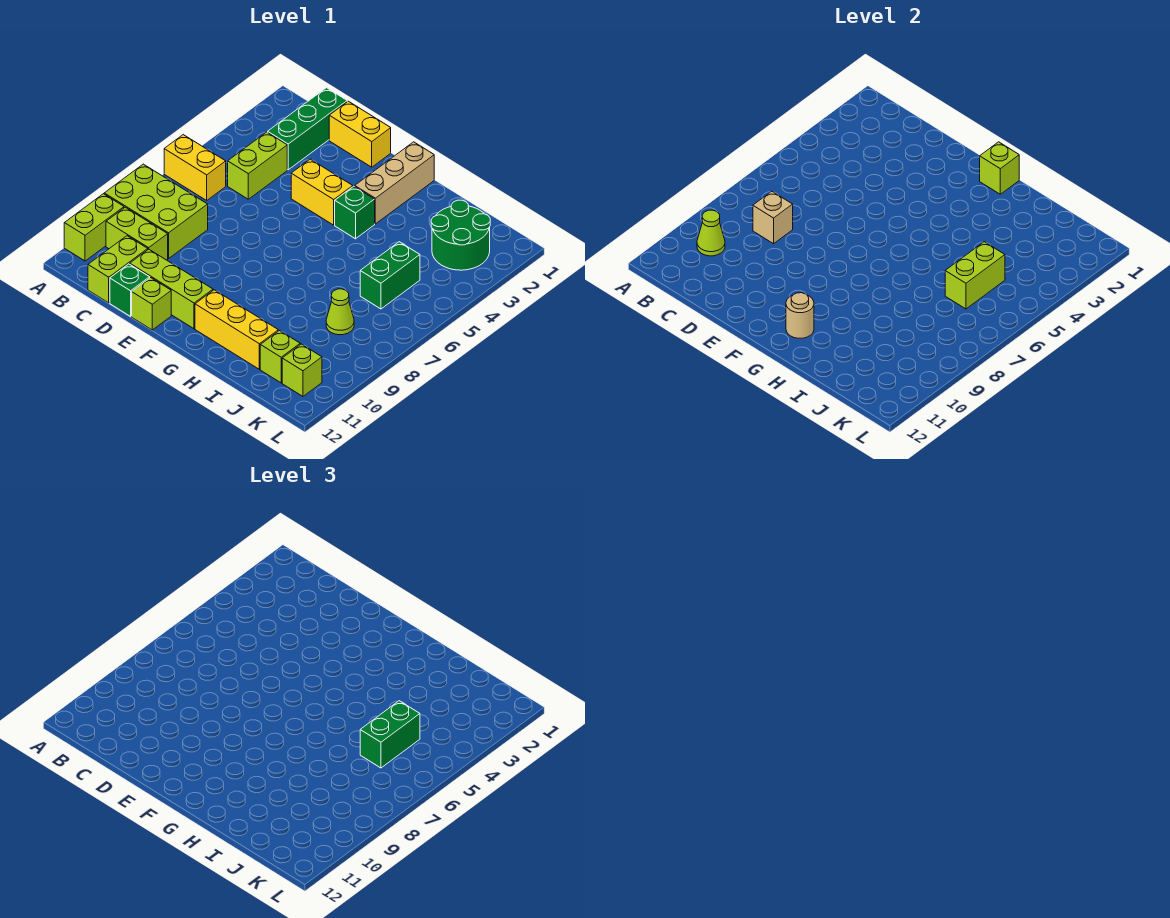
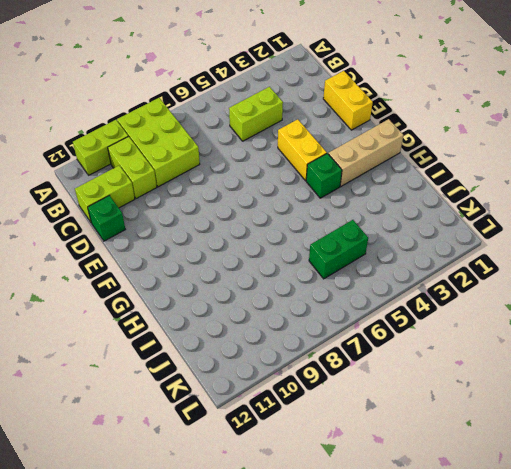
none -> yellow 1x2 brick [164,135,226,200]
none -> green 1x3 brick [268,88,347,170]
none -> lime 1x3 brick [130,249,213,329]

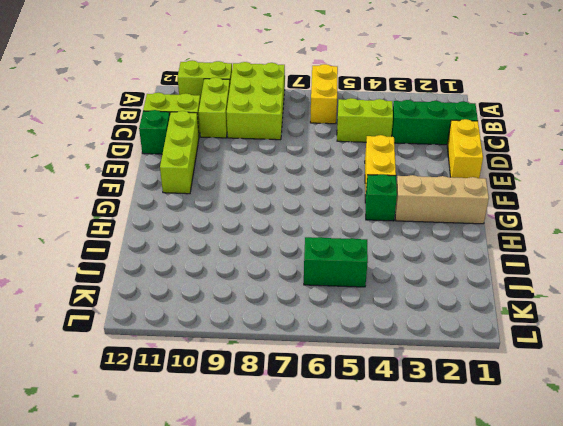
none -> lime 1x1 brick [132,278,171,330]
none -> yellow 1x3 brick [195,290,278,369]
none -> green 2x2 round brick [431,200,490,270]

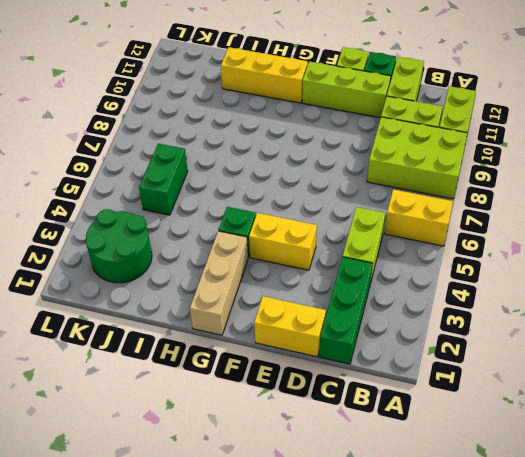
none -> lime 1x1 cone [326,289,354,335]
none -> lime 1x1 brick [260,331,300,383]
none -> lime 1x1 brick [282,344,322,396]

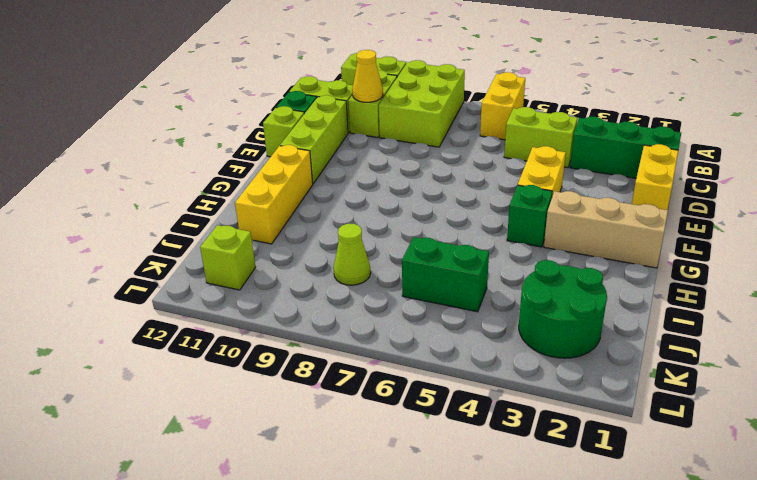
yellow 1x1 cone [352,50,383,102] -> none
none -> lime 1x1 brick [260,331,300,383]
none -> lime 1x1 cone [697,210,725,256]
none -> tan 1x1 brick [753,191,793,244]

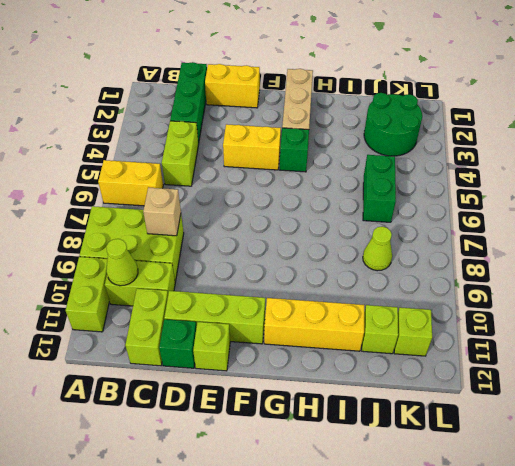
none -> lime 1x1 brick [980,142,1019,194]
none -> tan 1x1 round brick [786,293,814,338]
none -> lime 1x2 brick [945,242,1005,309]

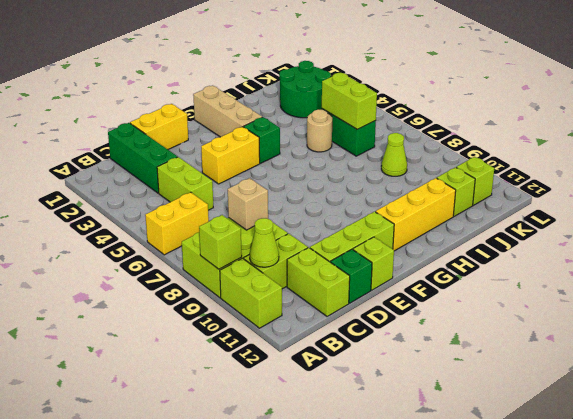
lime 1x1 brick [199,215,242,269] -> lime 1x1 brick moved to [980,142,1019,194]
tan 1x1 round brick [307,109,332,152] -> tan 1x1 round brick moved to [786,293,814,338]
none -> green 1x2 brick [360,701,420,768]

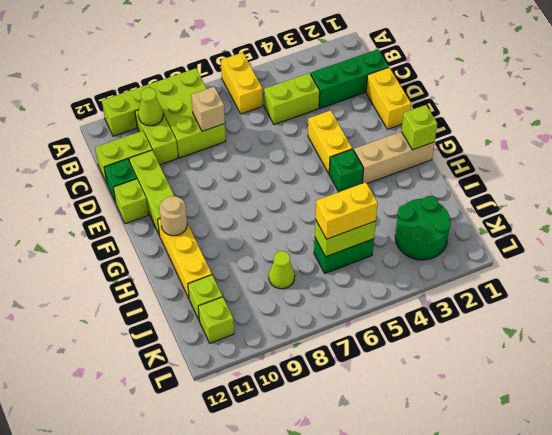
yellow 1x2 brick [315,182,378,239] -> green 1x2 brick [360,701,420,768]

